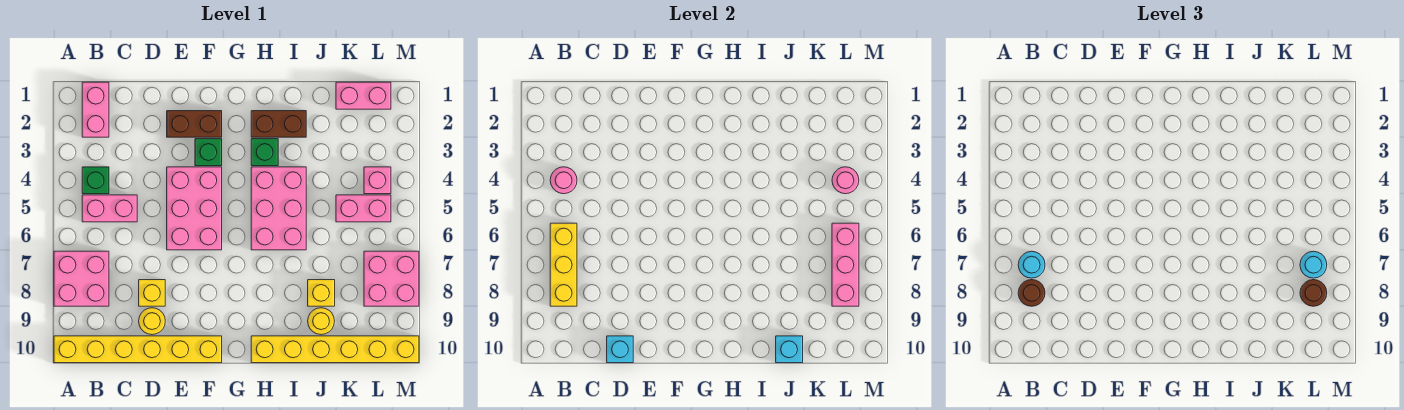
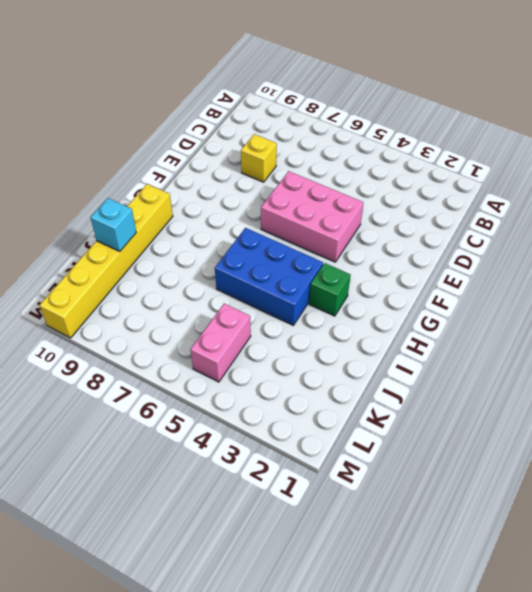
blue 2x3 brick [215,228,323,325] -> pink 2x3 brick [251,167,306,250]
none -> pink 2x2 brick [54,251,109,306]
none -> yellow 1x6 brick [54,336,222,363]
none -> pink 1x2 brick [82,82,109,137]
none -> green 1x1 brick [82,167,109,194]

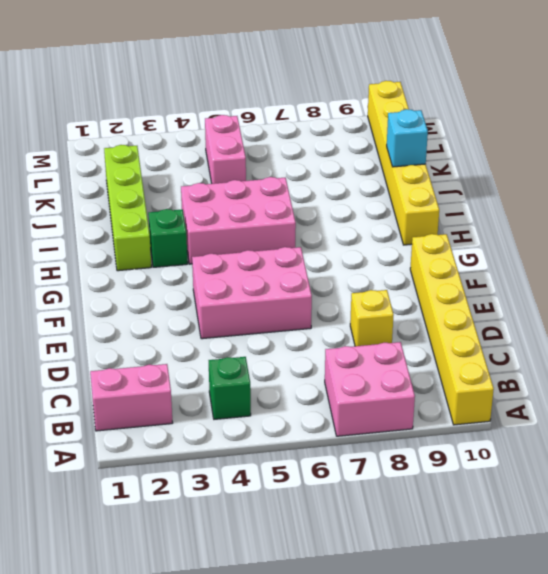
lime 1x4 brick [104,145,151,271] -> brown 1x2 brick [251,111,306,137]
none -> pink 1x2 brick [82,195,137,222]
none -> yellow 1x1 round brick [139,308,165,335]
none -> brown 1x2 brick [167,111,222,137]
none -> green 1x1 brick [195,139,222,166]

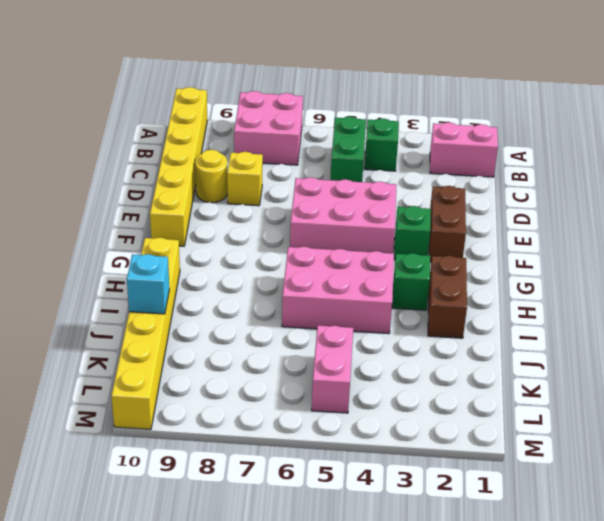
green 1x2 brick [331,117,366,182] -> pink 1x2 brick [82,195,137,222]
none -> yellow 1x1 brick [308,280,335,306]
none -> yellow 1x1 round brick [308,308,334,335]
none -> pink 1x2 brick [336,82,391,109]
none -> pink 1x1 brick [364,167,391,194]

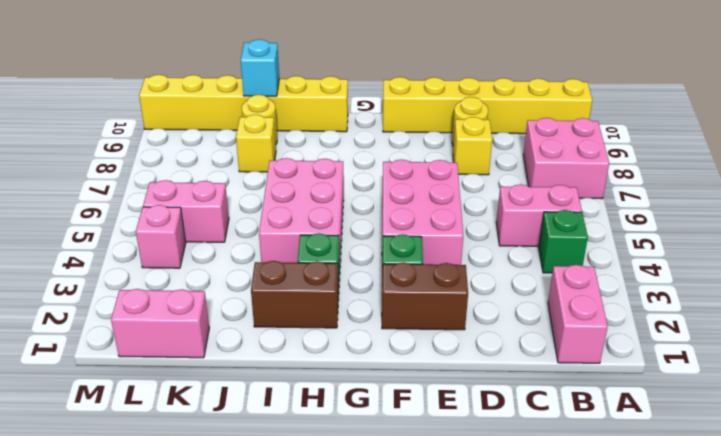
none -> pink 2x2 brick [364,251,419,306]
none -> pink 1x1 round brick [550,167,577,194]
none -> yellow 1x3 brick [550,223,577,306]
none -> cyan 1x1 brick [607,336,633,363]

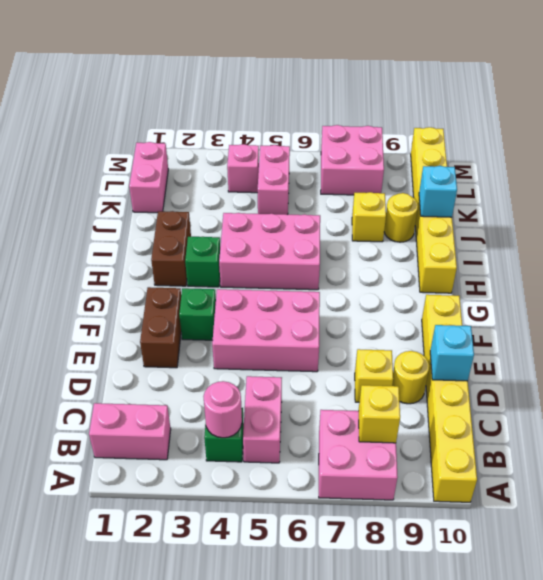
yellow 1x1 brick [359,385,400,443] -> yellow 1x3 brick [550,223,577,306]
none -> pink 1x1 round brick [832,167,859,194]
none -> pink 1x3 brick [832,223,859,306]
none -> cyan 1x1 round brick [1018,251,1045,278]
none -> brown 1x1 round brick [1018,280,1045,306]

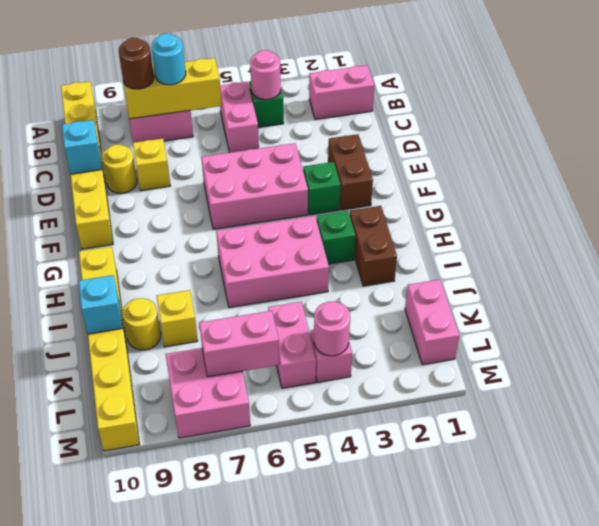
pink 1x2 brick [199,311,279,377] -> pink 1x3 brick [832,223,859,306]
none -> cyan 1x1 round brick [1300,251,1327,278]
none -> brown 1x1 round brick [1300,280,1327,306]

